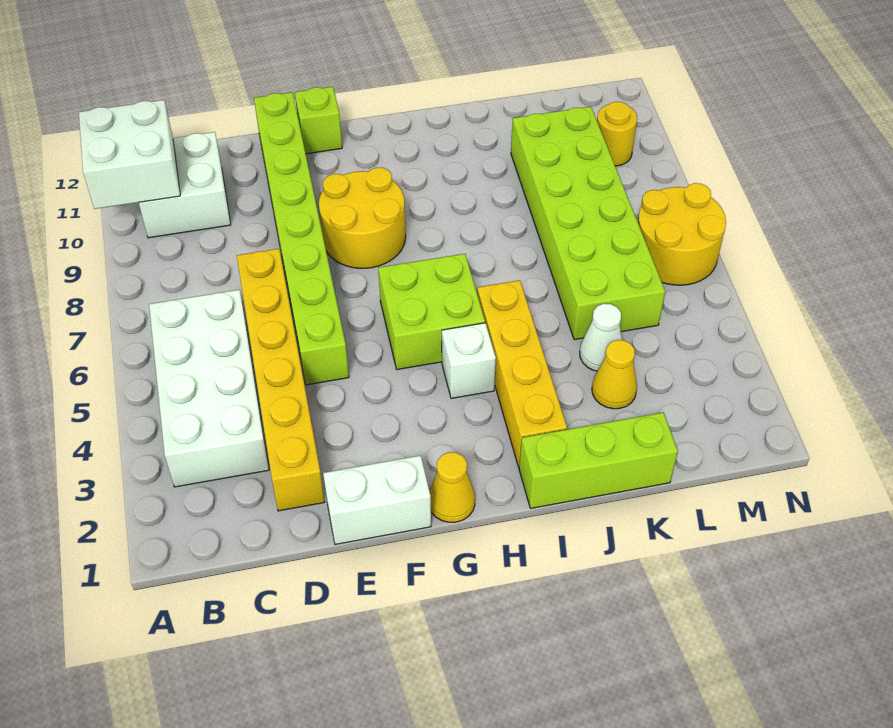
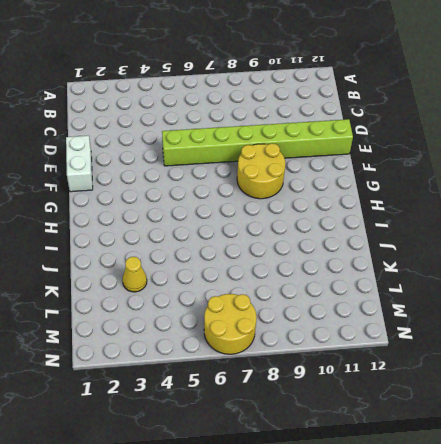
none -> white 2x4 brick [149,290,269,487]
none -> white 2x2 brick [139,132,231,238]
none -> yellow 1x6 brick [237,249,325,511]

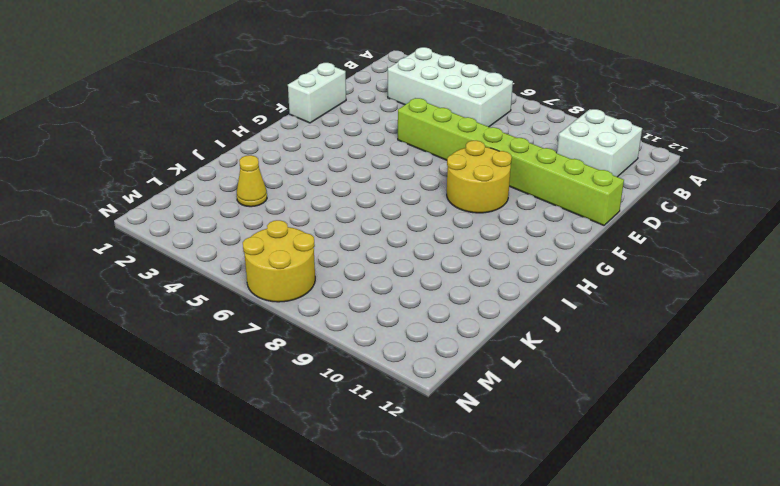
none -> yellow 1x6 brick [237,249,325,511]
none -> lime 1x1 brick [295,87,342,154]
none -> yellow 1x1 cone [430,452,475,522]

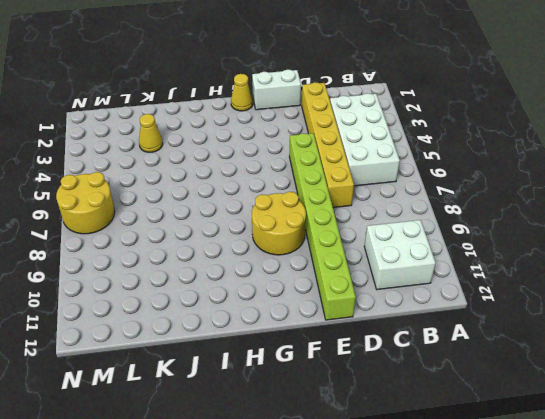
none -> lime 1x1 brick [295,87,342,154]
none -> lime 2x2 brick [378,254,485,370]
none -> white 1x1 brick [442,323,496,398]

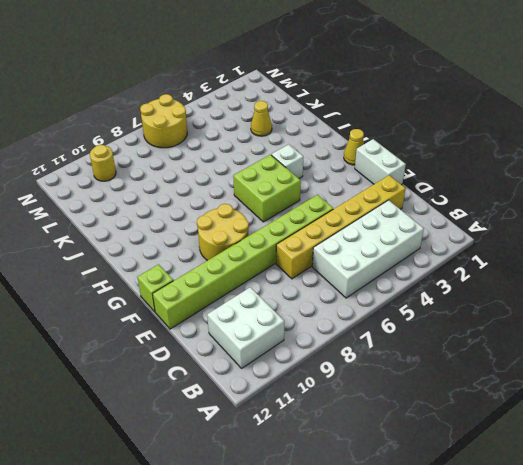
none -> lime 1x3 brick [519,413,678,508]
none -> yellow 1x4 brick [477,280,567,467]
none -> white 1x1 cone [580,304,622,371]

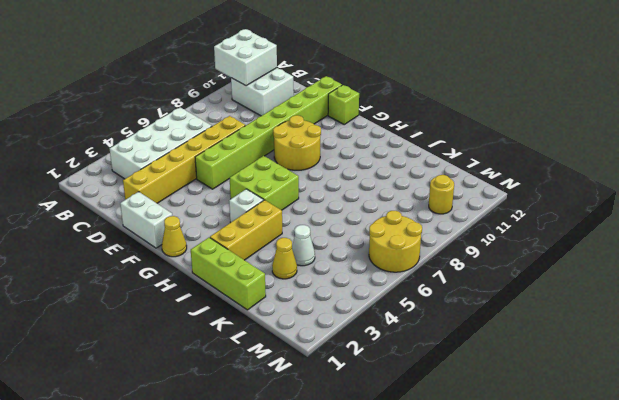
yellow 1x3 brick [210,200,282,260] -> yellow 1x4 brick [477,280,567,467]
none -> lime 2x6 brick [511,107,665,340]

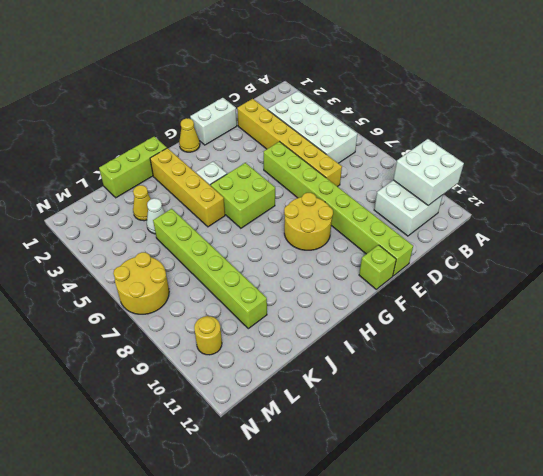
lime 1x6 brick [153,209,267,329] -> lime 2x6 brick [511,107,665,340]

